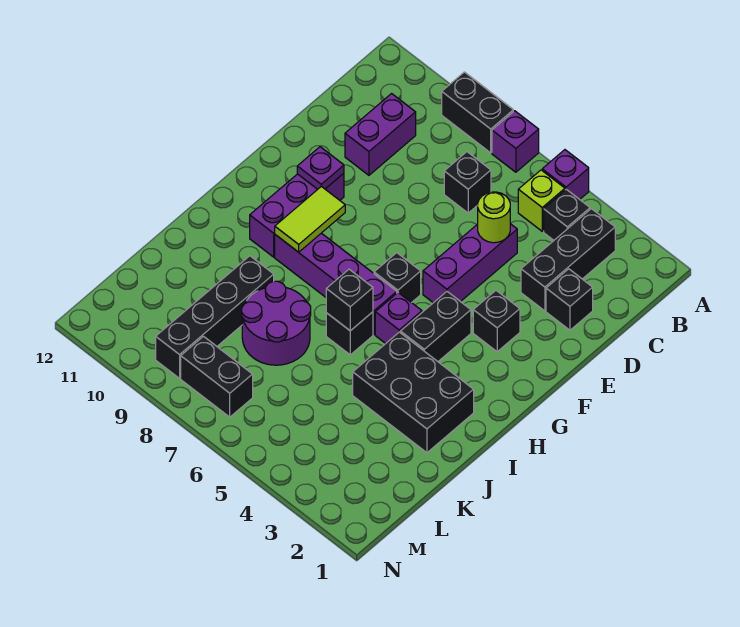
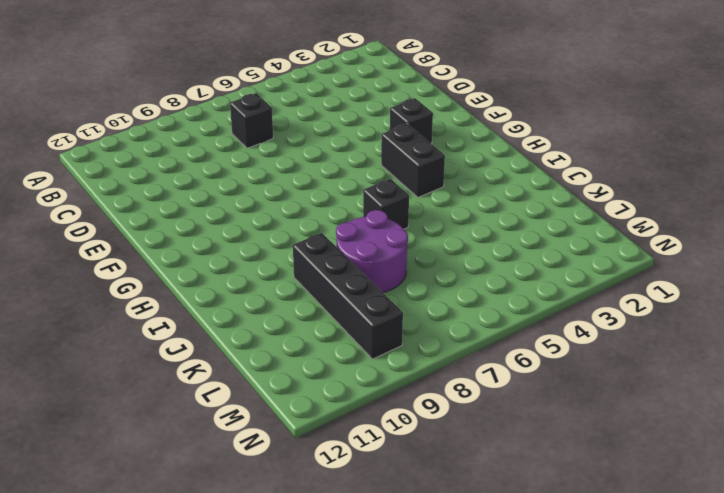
none -> purple 1x1 brick [542,150,589,199]
none -> purple 1x1 brick [492,111,539,172]
none -> black 1x2 brick [442,72,513,153]

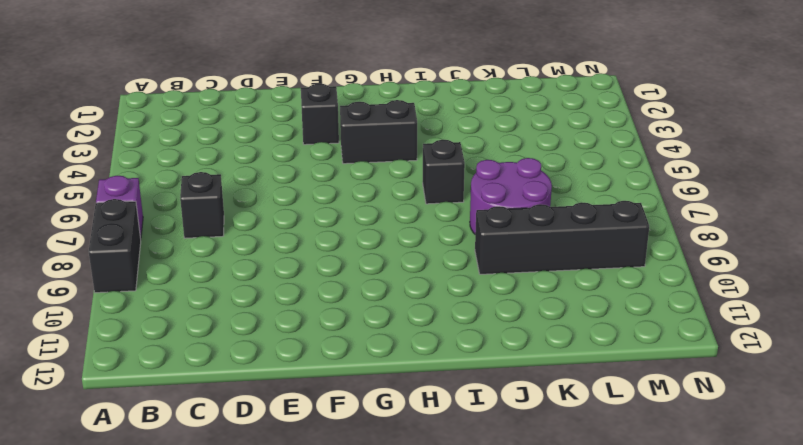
none -> purple 1x1 brick [542,150,589,199]
none -> black 1x3 brick [521,209,615,311]
none -> black 1x1 brick [544,189,590,240]

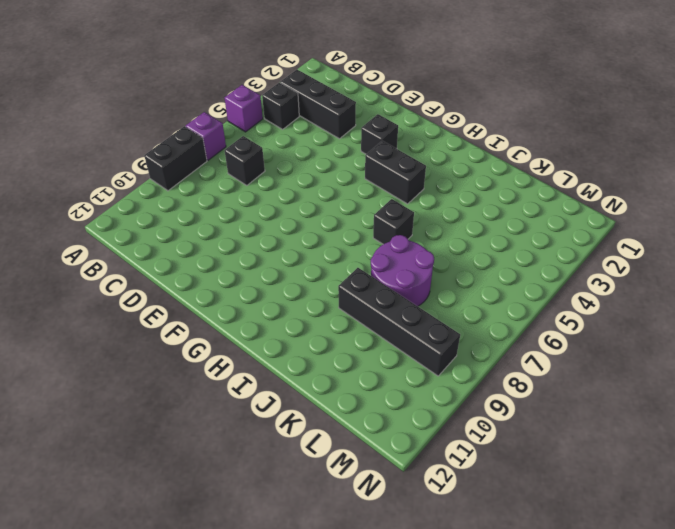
none -> lime 1x1 brick [518,170,565,231]
none -> purple 1x2 brick [345,94,416,175]
none -> black 1x1 brick [546,269,593,330]

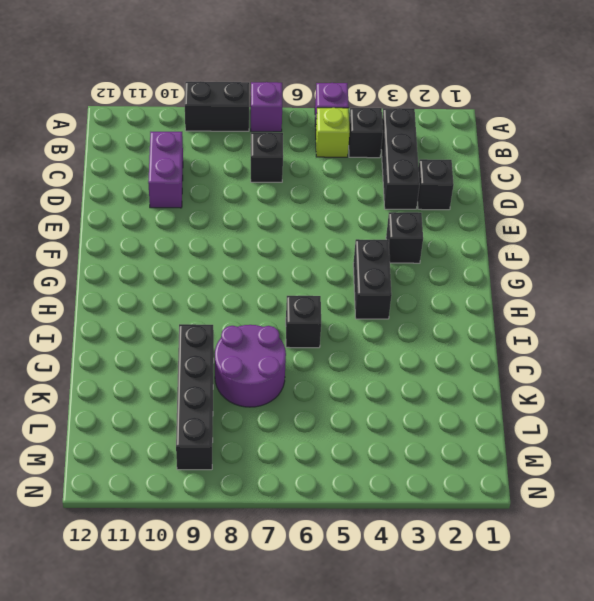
none -> purple 1x3 brick [423,224,517,303]
none -> purple 1x3 brick [250,173,344,257]
none -> black 1x1 brick [374,253,421,303]

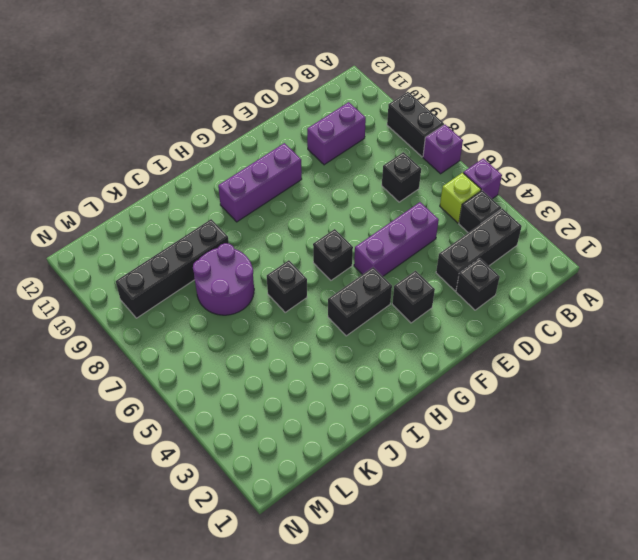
none -> purple 1x1 brick [375,293,422,344]
none -> purple 1x4 brick [275,233,397,334]
none -> black 2x3 brick [353,332,474,453]

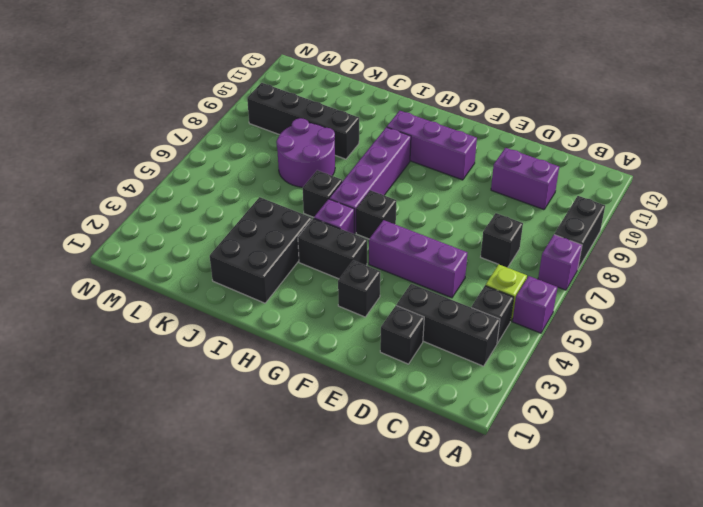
none -> black 1x2 brick [181,336,253,417]
none -> lime 1x1 round brick [478,192,510,243]
none -> purple 1x1 plate [297,147,344,189]

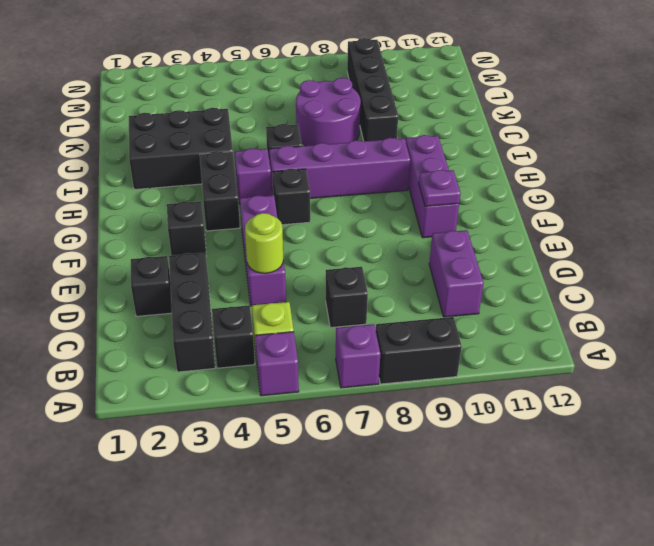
none -> black 1x2 brick [181,336,253,417]
none -> lime 1x2 tile [275,186,345,252]
none -> black 1x1 brick [326,269,373,331]

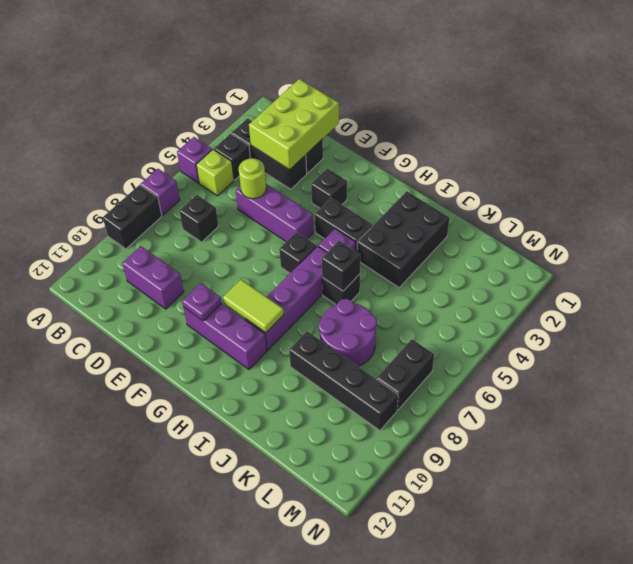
lime 2x3 brick [249,79,339,170] -> none

